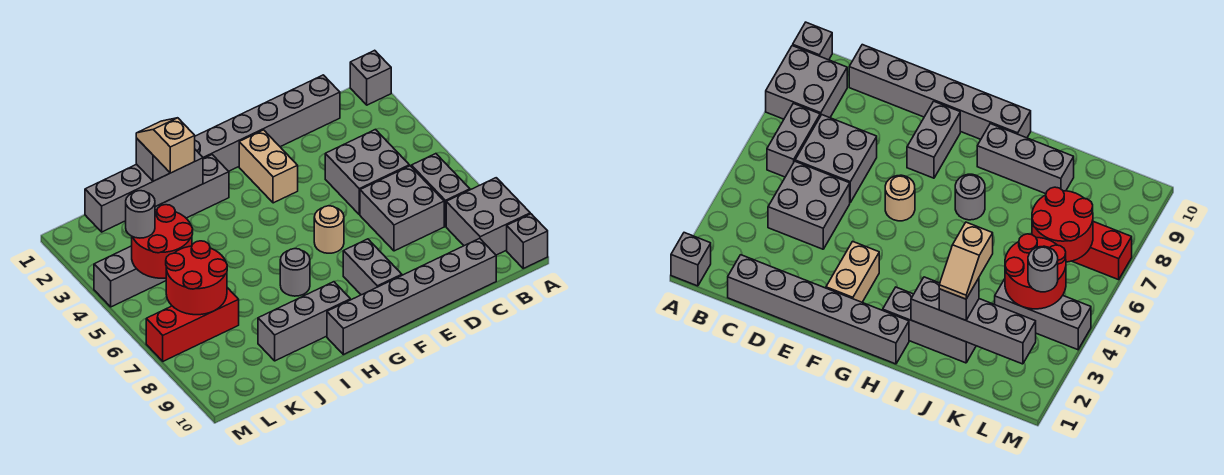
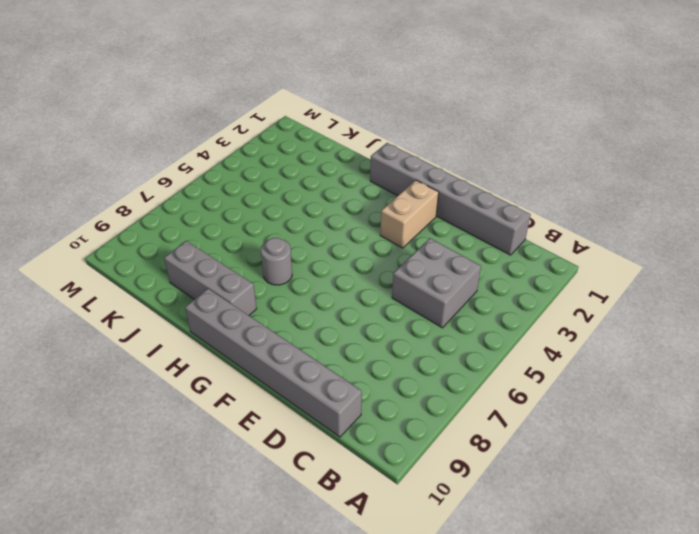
none -> grey 1x1 brick [350,50,391,105]
none -> grey 2x2 brick [446,178,530,255]
none -> grey 1x1 brick [507,214,548,268]

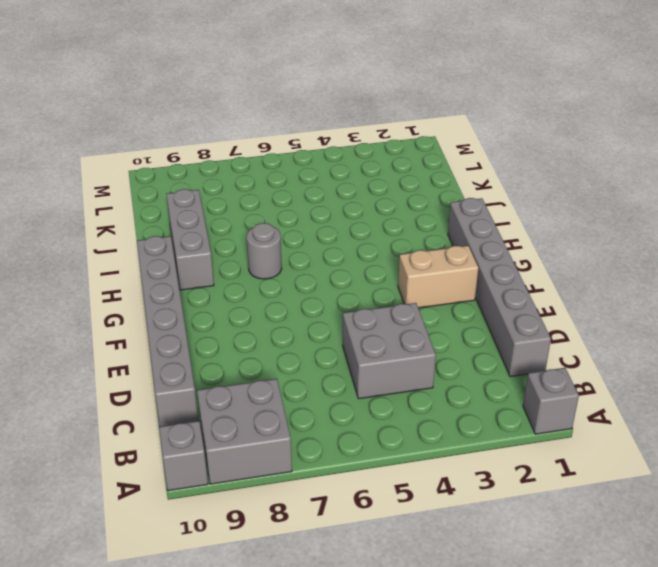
none -> grey 1x2 brick [411,154,470,226]
none -> grey 2x2 brick [360,166,444,251]
none -> tan 1x1 round brick [314,206,344,253]

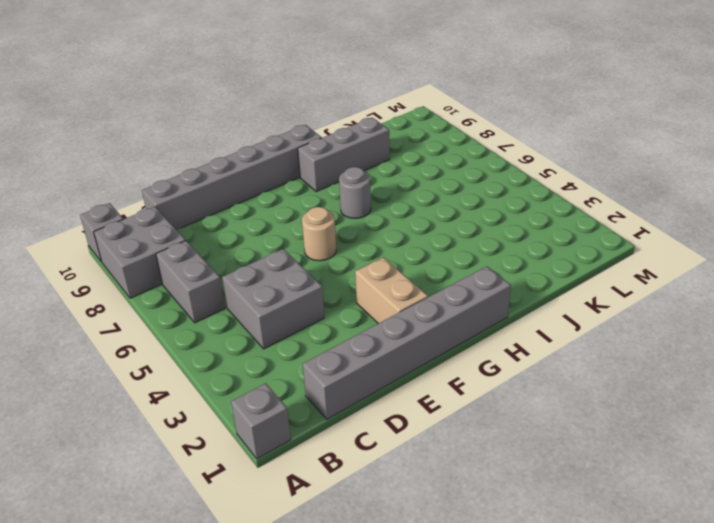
none -> grey 2x2 brick [360,166,444,251]
none -> grey 1x2 brick [343,239,402,295]
none -> grey 1x3 brick [155,155,229,218]

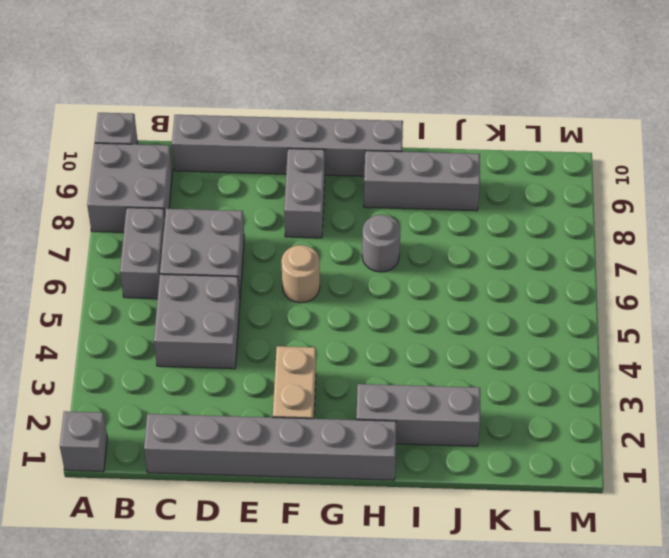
none -> grey 1x3 brick [94,246,166,307]
none -> red 1x3 brick [146,288,239,361]
none -> grey 1x4 brick [85,150,203,232]

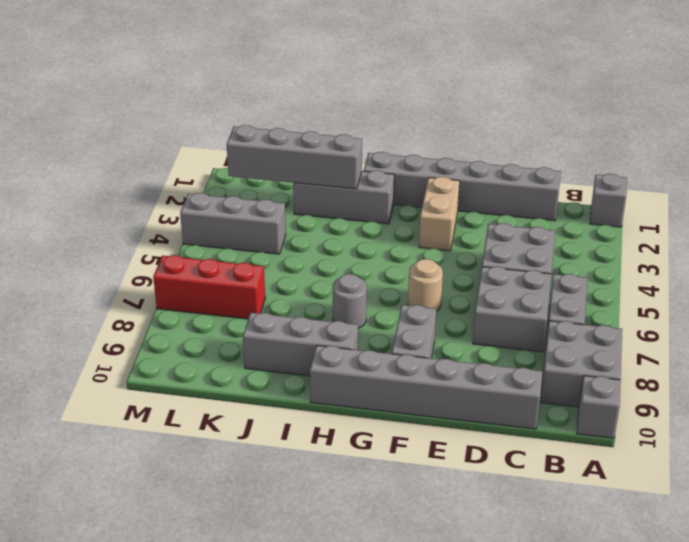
none -> red 2x2 round brick [132,205,193,278]
none -> red 2x2 round brick [166,241,227,315]
none -> grey 1x1 brick [136,138,170,181]

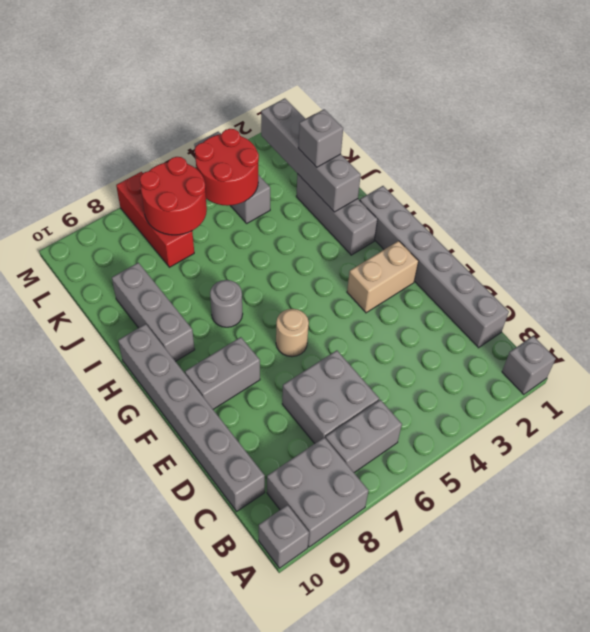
none -> grey 2x2 brick [325,129,409,215]
none -> grey 1x1 round brick [126,191,155,238]
none -> tan 1x2 slope [136,118,195,173]

